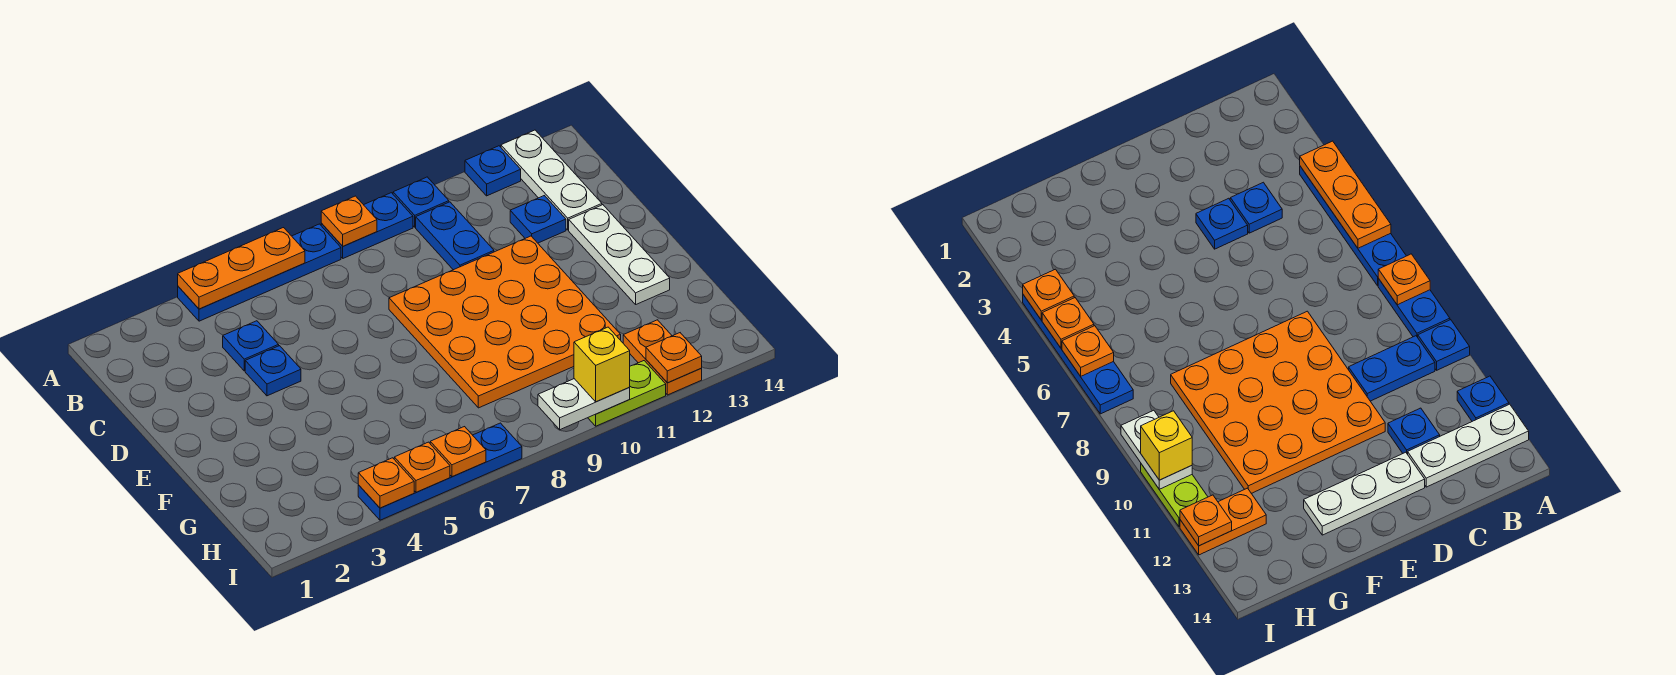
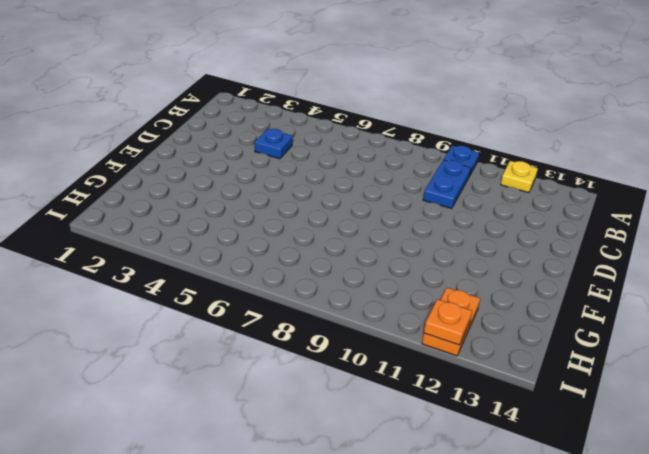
yellow 1x1 plate [501,161,538,193] -> blue 1x1 plate [465,146,521,196]
none -> blue 1x4 plate [178,224,341,321]
none -> blue 1x2 plate [321,193,413,258]
none -> white 1x3 plate [501,130,602,230]

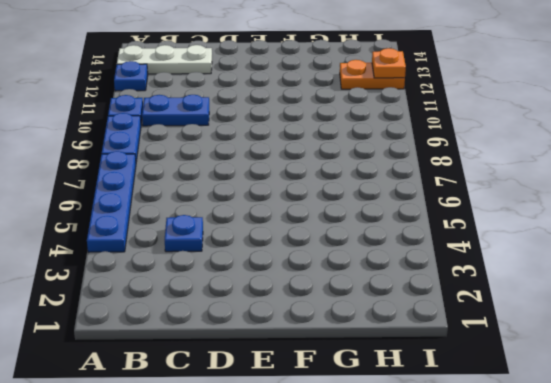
none -> blue 1x1 plate [510,196,566,243]
none -> blue 1x1 plate [245,346,301,396]
none -> orange 4x4 plate [389,236,621,408]

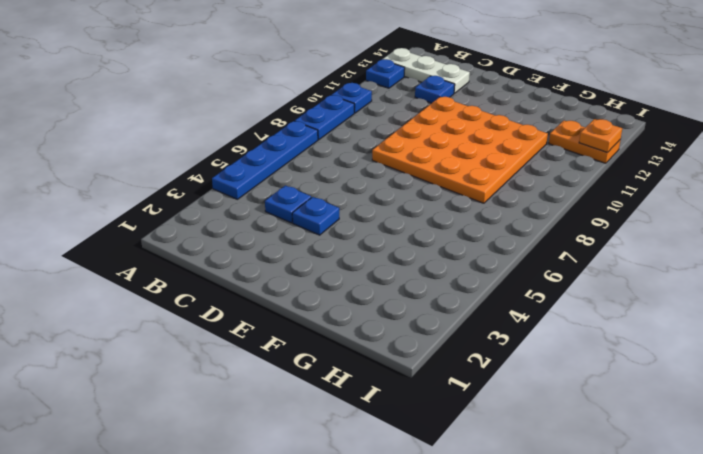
none -> blue 1x2 plate [416,202,494,270]
none -> white 1x3 plate [569,205,670,304]
none -> blue 1x4 plate [358,423,522,520]

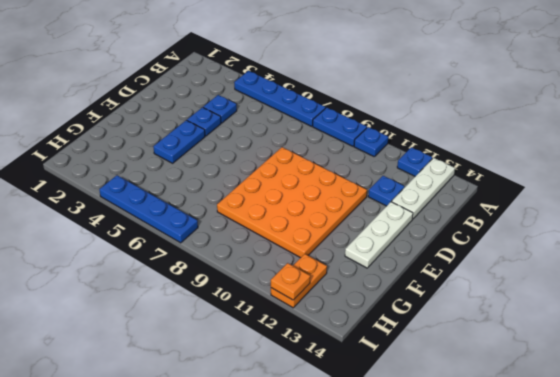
blue 1x2 plate [153,120,205,163] -> blue 1x2 plate moved to [416,202,494,270]
none -> lime 1x2 plate [588,361,666,426]
none -> orange 1x3 plate [178,228,305,309]
none -> orange 1x1 plate [321,196,377,246]

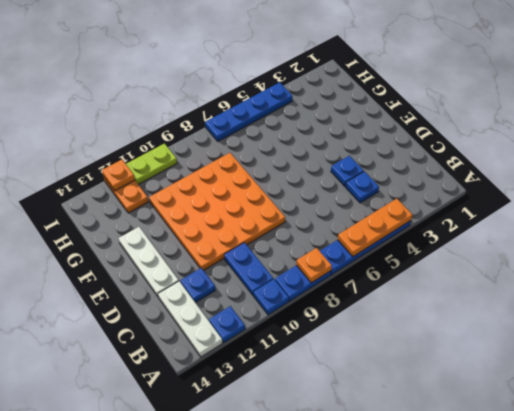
none -> orange 1x1 plate [358,458,414,508]
none -> orange 1x1 plate [394,442,450,492]
none -> orange 1x1 plate [430,427,486,477]

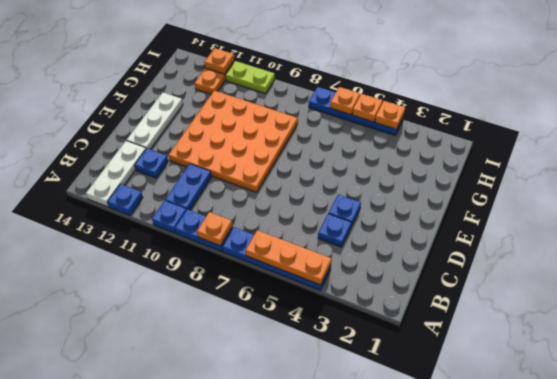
none -> white 1x2 plate [538,379,630,430]
none -> yellow 1x1 brick [574,327,630,402]

